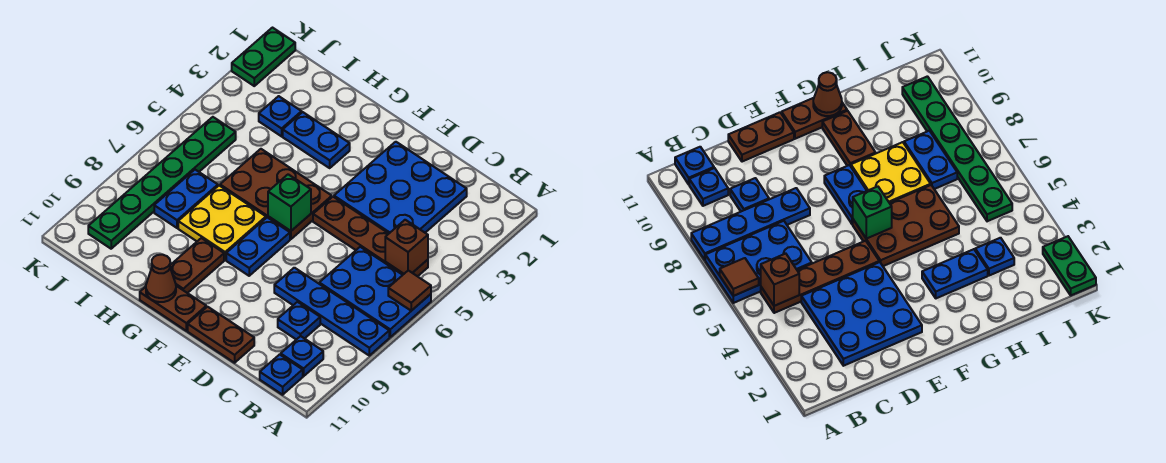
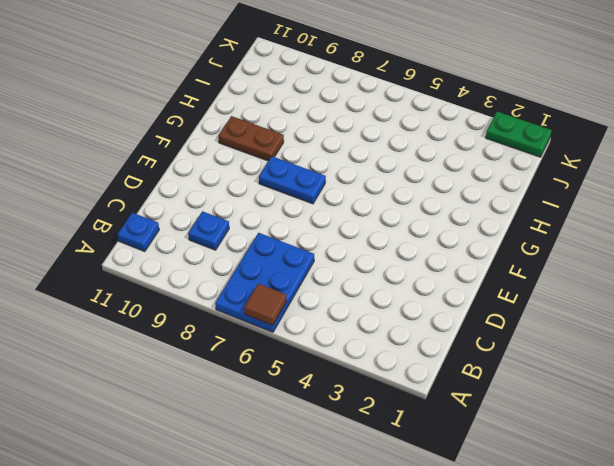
none -> blue 1x4 plate [274,268,389,356]
none -> brown 1x4 plate [313,197,428,276]
none -> blue 1x1 plate [281,336,323,376]

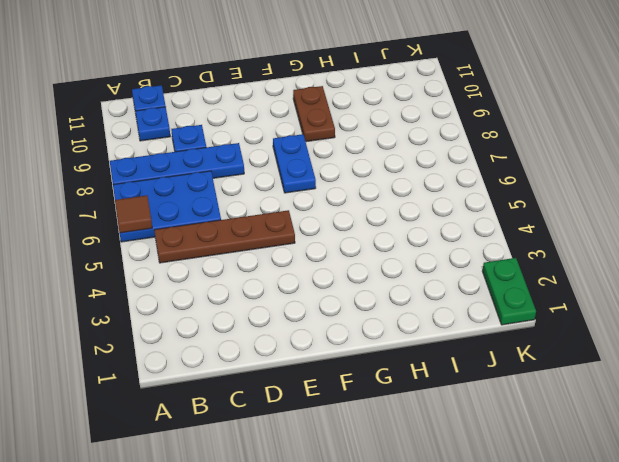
none -> blue 3x3 plate [334,142,467,233]
none -> brown 1x2 plate [188,307,254,363]
none -> brown 2x3 plate [220,149,332,239]

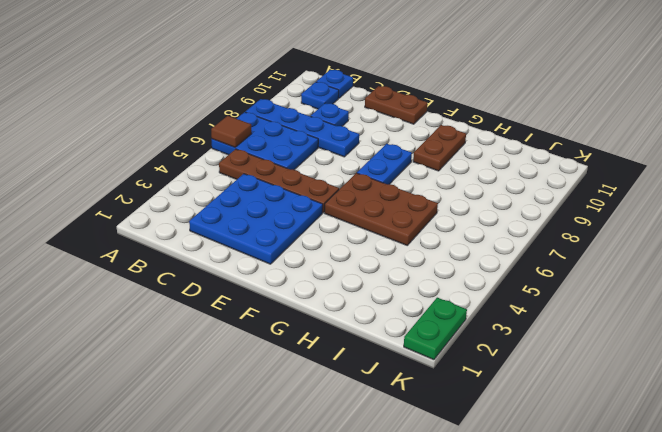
none -> brown 1x2 plate [140,286,206,331]
none -> blue 1x2 plate [283,112,350,168]
none -> yellow 2x2 plate [178,186,266,260]

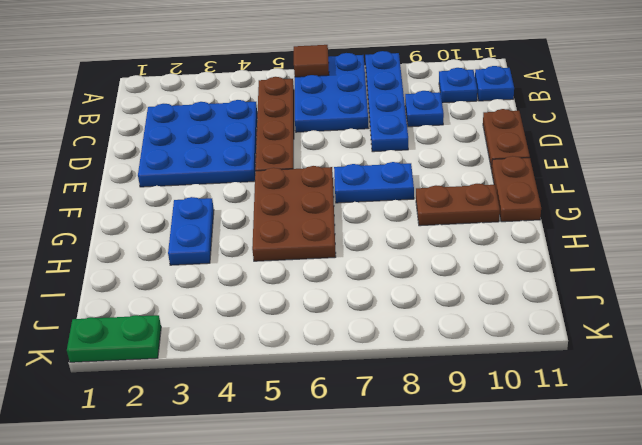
none -> yellow 2x2 plate [178,186,266,260]
none -> blue 1x1 plate [259,96,302,136]
none -> blue 1x2 plate [154,170,218,228]

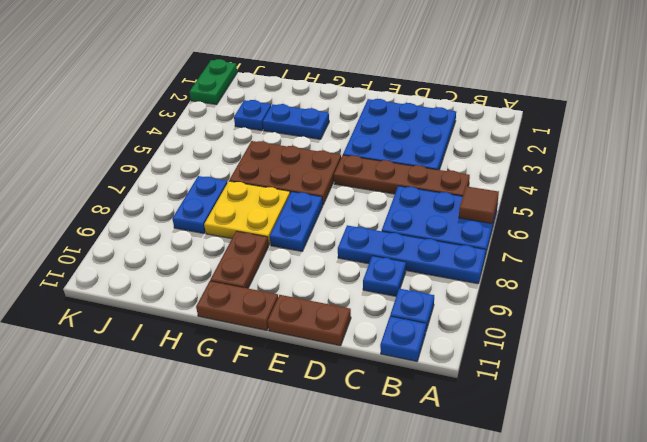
none -> green 1x6 plate [88,117,236,249]
none -> brown 1x1 brick [385,220,428,274]
none -> green 1x1 brick [268,174,311,231]

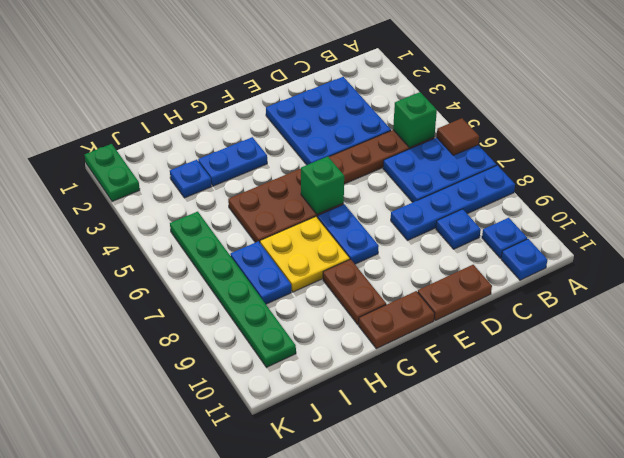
green 1x1 brick [393,92,437,147] -> brown 1x1 brick [385,220,428,274]
none -> brown 1x1 cone [146,255,176,302]

